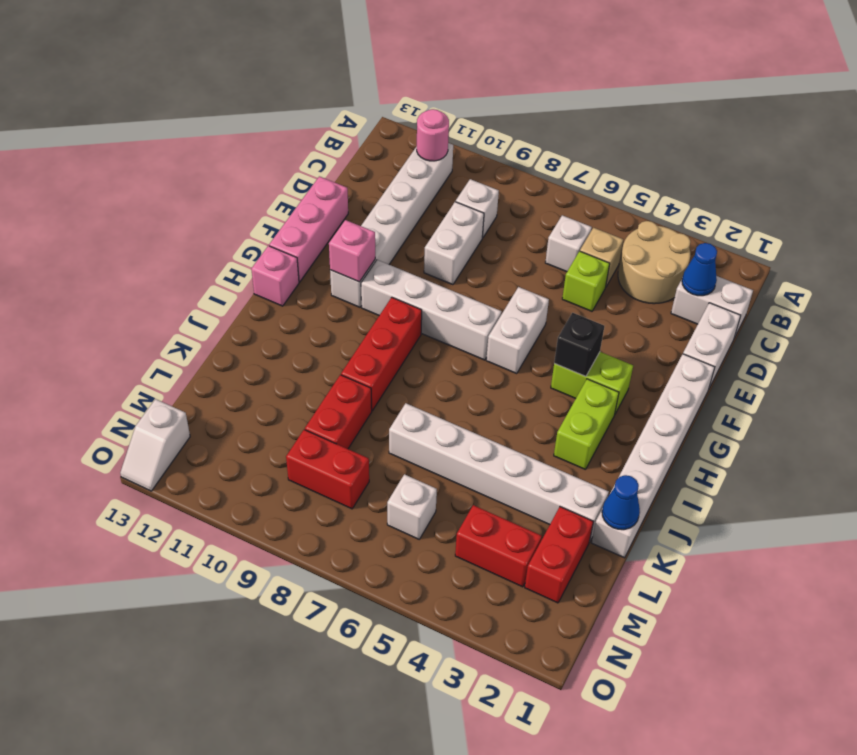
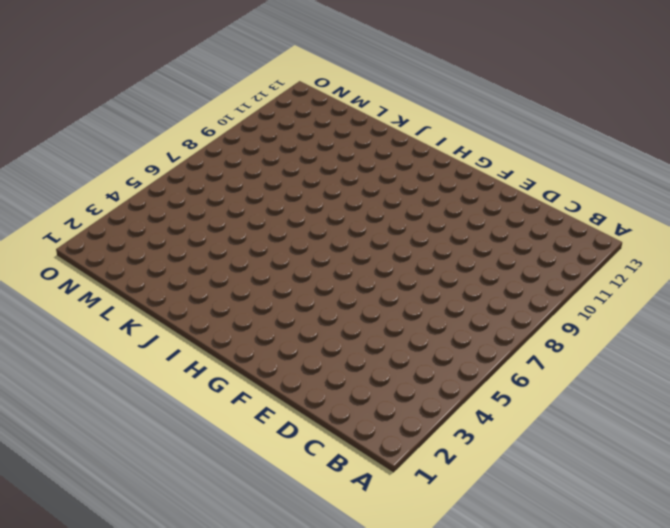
none -> tan 2x2 round brick [618,221,690,304]
none -> white 1x6 brick [330,143,453,307]
none -> white 1x2 brick [671,276,753,338]

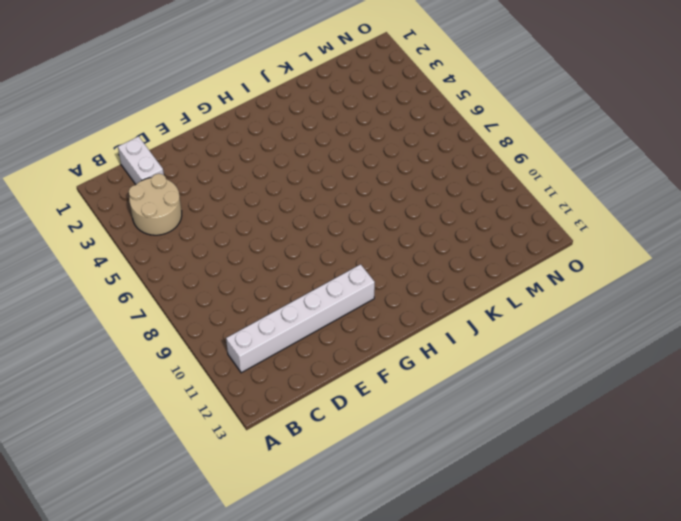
none -> tan 1x1 brick [580,228,623,287]
none -> white 1x1 brick [545,215,592,272]
none -> white 1x1 brick [456,179,499,238]

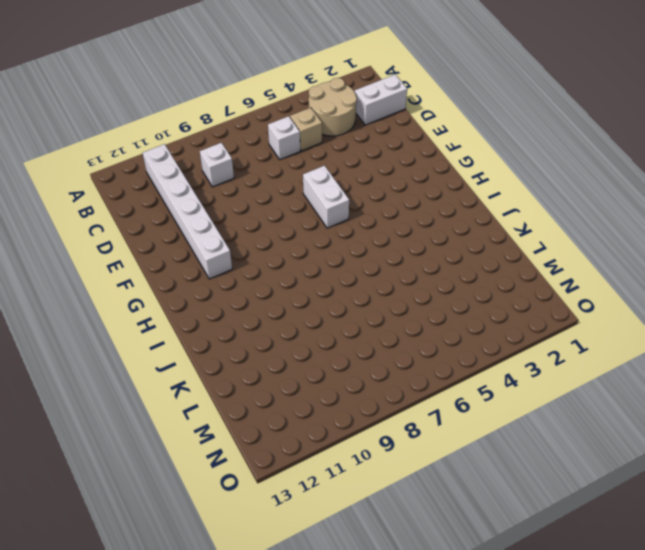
none -> white 1x2 brick [683,303,741,388]
none -> lime 1x1 brick [562,251,610,311]
none -> white 1x2 brick [424,202,484,285]

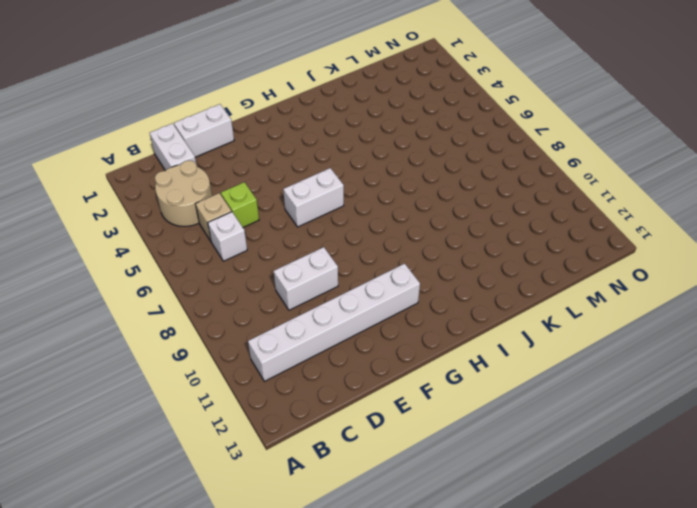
none -> white 1x1 brick [456,179,499,238]
none -> pink 1x3 brick [269,176,348,282]
none -> white 1x6 brick [591,354,715,558]

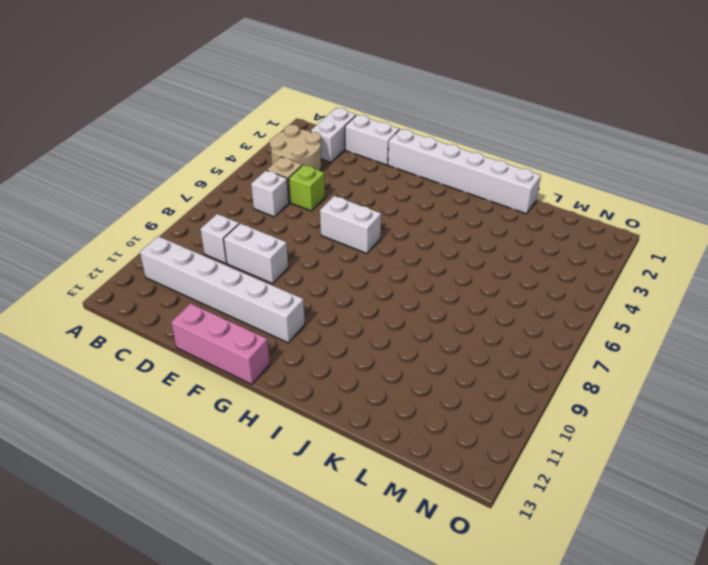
none -> lime 1x2 brick [551,352,633,414]
none -> white 1x4 brick [361,260,502,360]
none -> lime 1x2 brick [554,379,619,470]

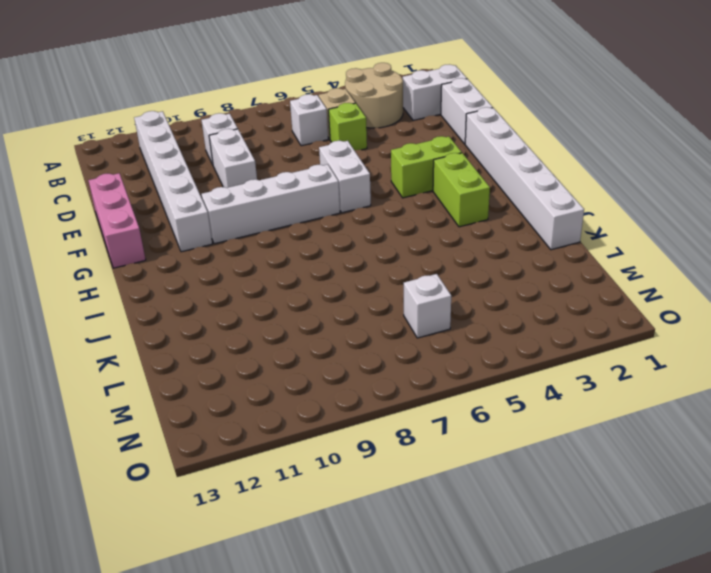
none -> red 1x3 brick [341,297,422,411]
none -> pink 1x1 brick [251,246,299,306]
none -> white 1x6 brick [389,403,609,542]

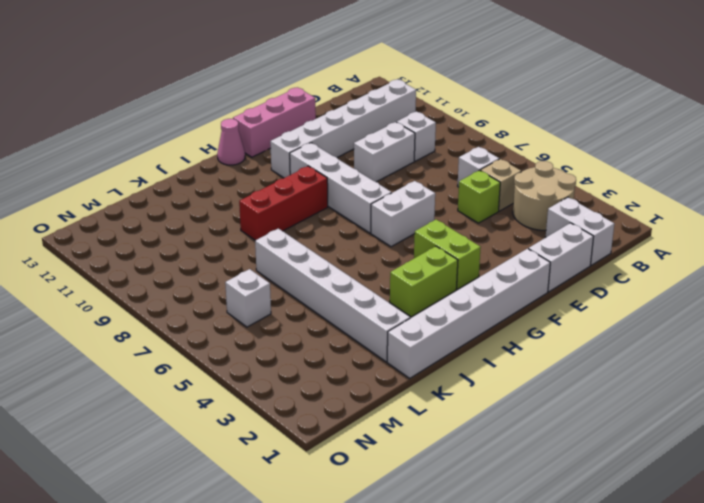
pink 1x1 cone [217,119,245,165] -> pink 1x1 brick [251,246,299,306]
none -> red 1x2 brick [305,375,372,449]
none -> red 1x2 brick [525,507,593,603]
none -> red 1x2 brick [455,505,542,587]

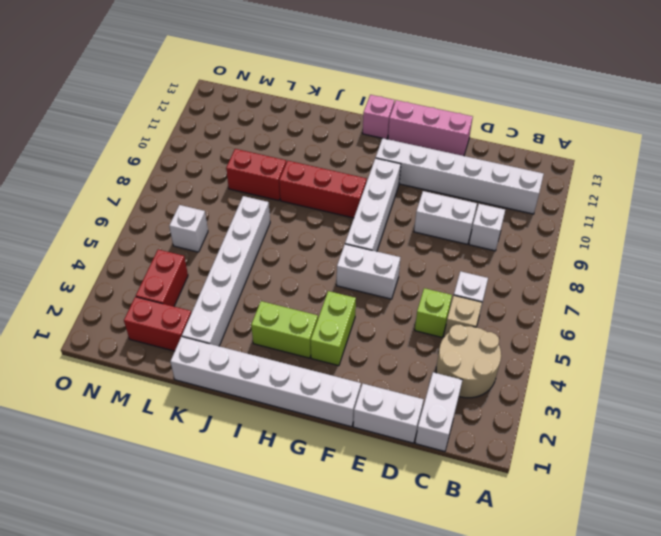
none -> red 1x2 brick [286,430,369,509]
none -> white 1x2 slope [120,399,190,491]
none -> pink 1x1 round brick [417,109,449,161]

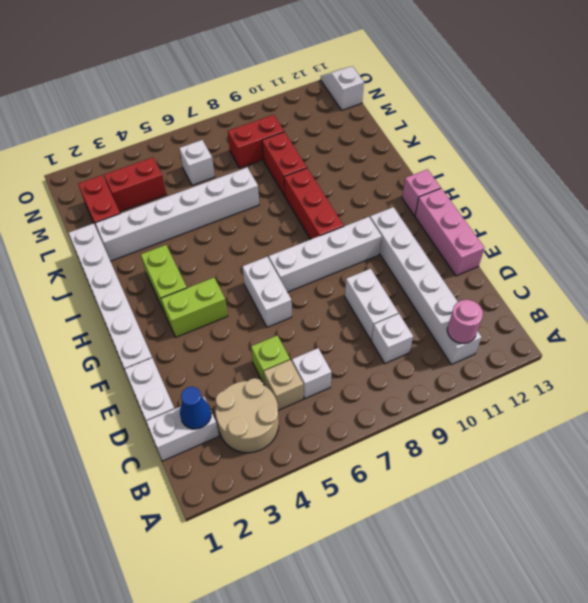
none -> black 1x1 brick [554,313,604,376]
none -> pink 1x1 brick [329,220,375,282]
none -> blue 1x1 cone [602,475,640,530]

